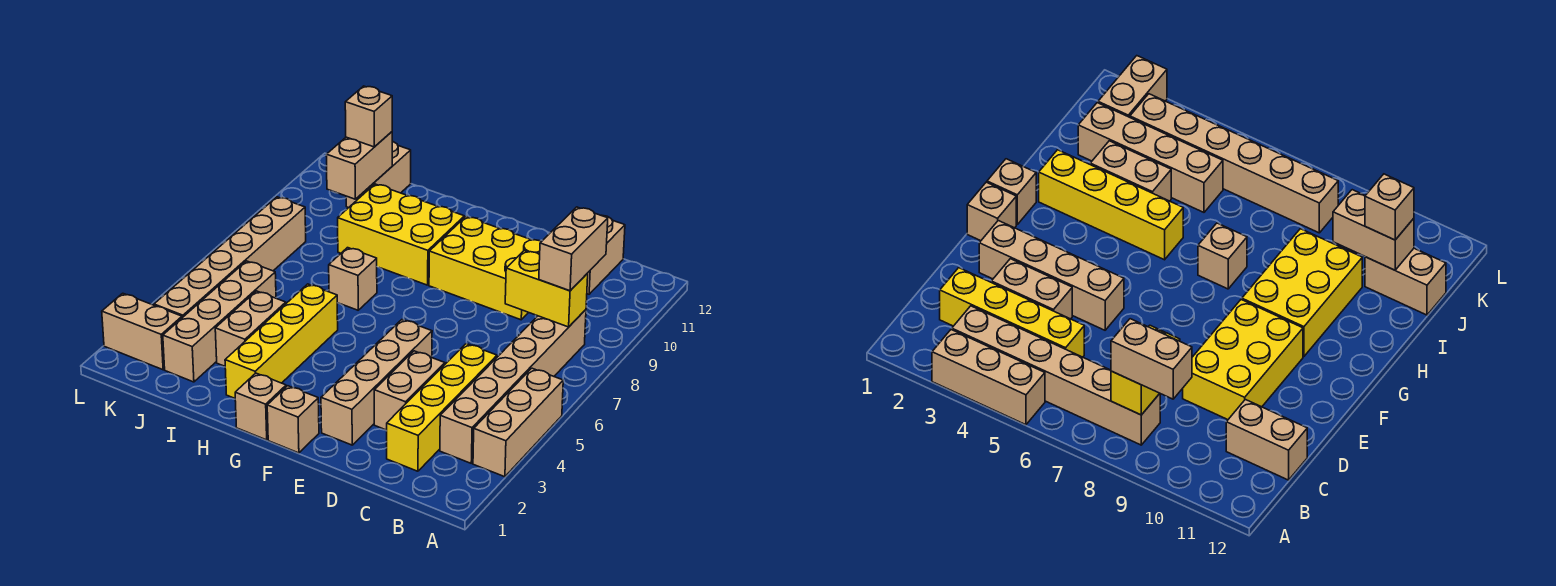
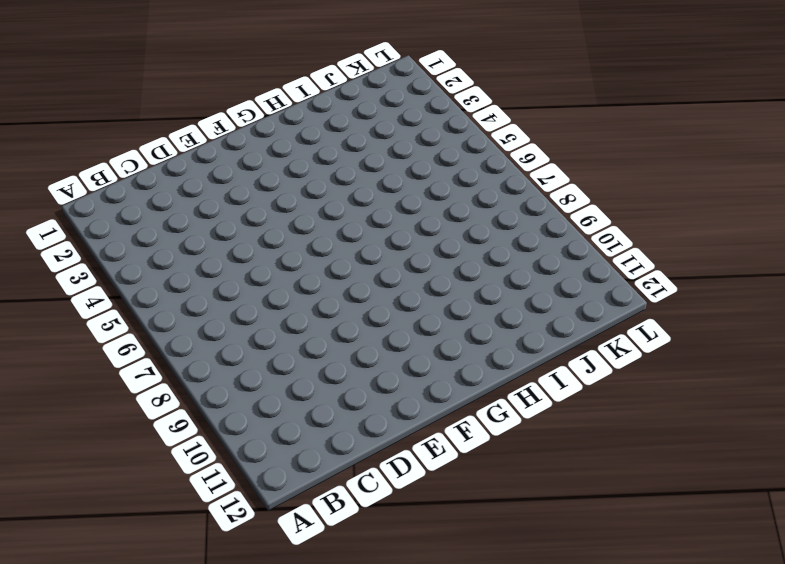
none -> tan 1x3 brick [473,368,563,477]
none -> tan 1x6 brick [440,310,586,463]
none -> yellow 1x4 brick [387,344,497,471]

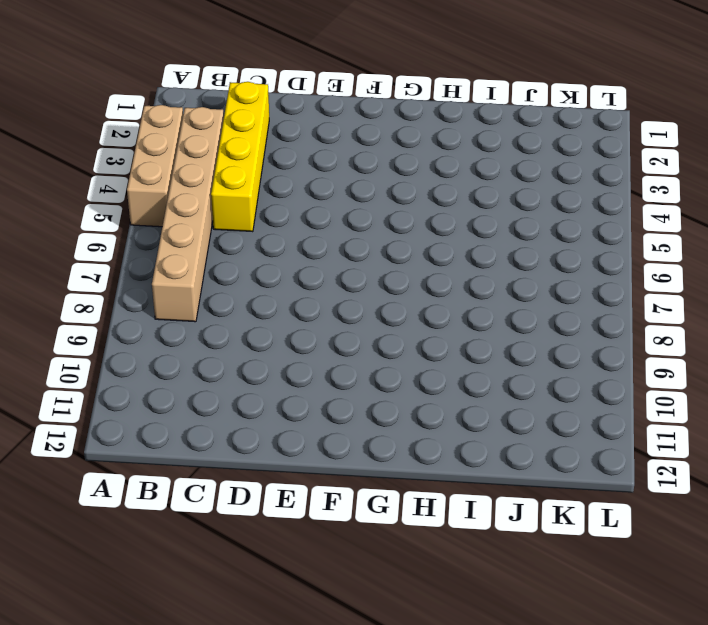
none -> tan 1x2 brick [587,215,625,294]
none -> tan 1x2 brick [374,351,445,430]
none -> yellow 2x3 brick [429,216,541,320]

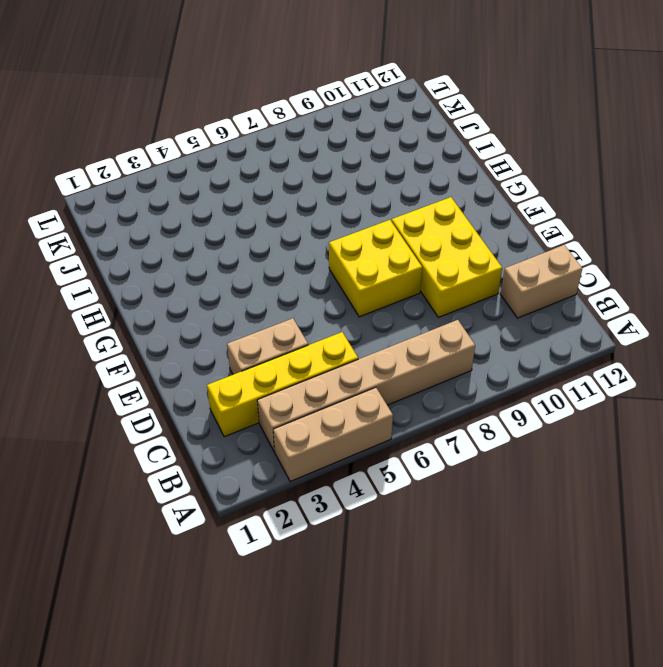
yellow 2x2 brick [329,220,422,317] -> none
none -> tan 1x4 brick [321,320,432,445]
none -> tan 1x1 brick [267,386,319,453]
none -> tan 1x1 brick [235,373,286,440]

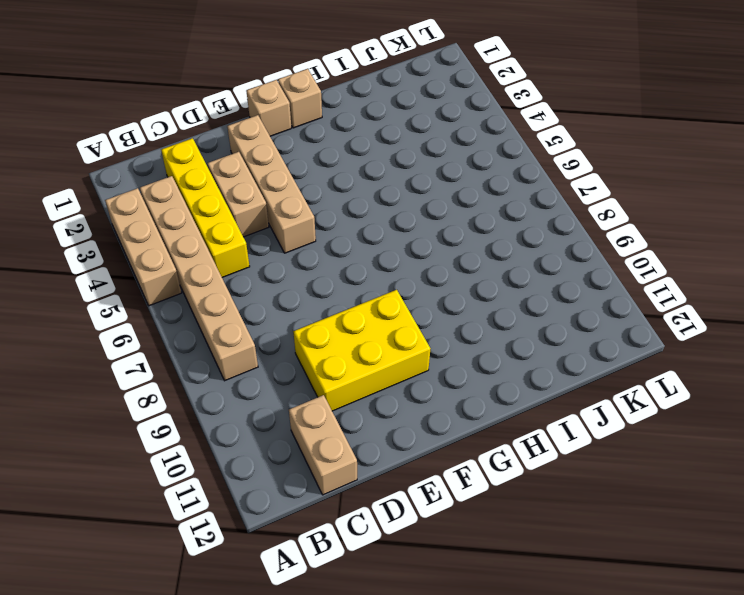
none -> yellow 2x3 brick [338,184,464,285]
none -> yellow 1x4 brick [225,284,338,398]
none -> tan 1x1 brick [329,248,377,310]

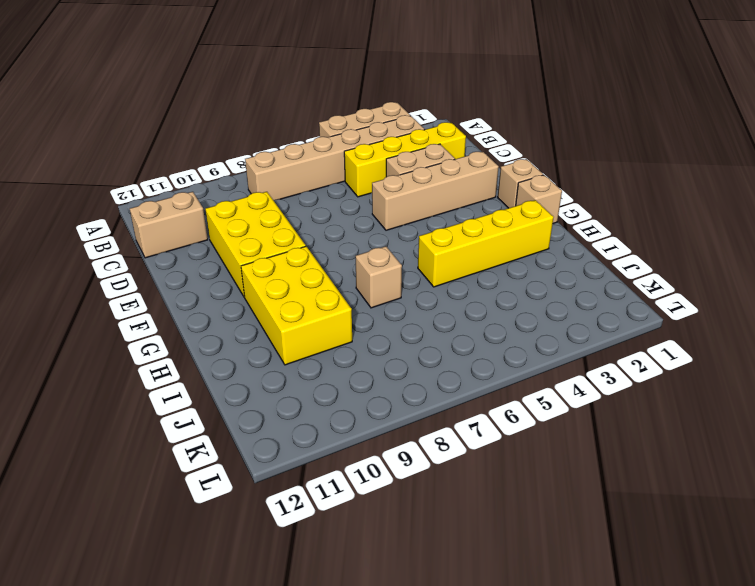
none -> tan 1x2 brick [215,291,286,366]
none -> tan 1x4 brick [163,261,276,382]
none -> tan 1x2 brick [346,142,411,208]

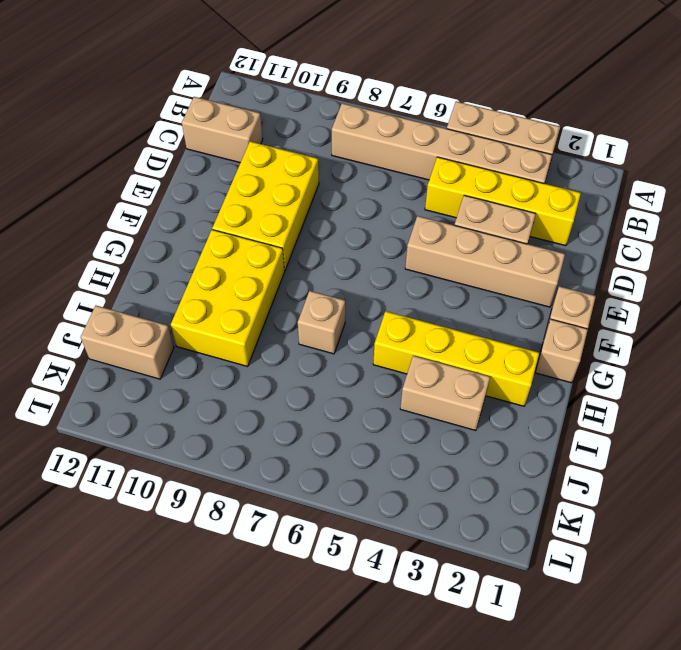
none -> tan 1x4 brick [163,261,276,382]
none -> tan 1x2 brick [102,293,182,370]
none -> tan 1x6 brick [154,197,306,318]

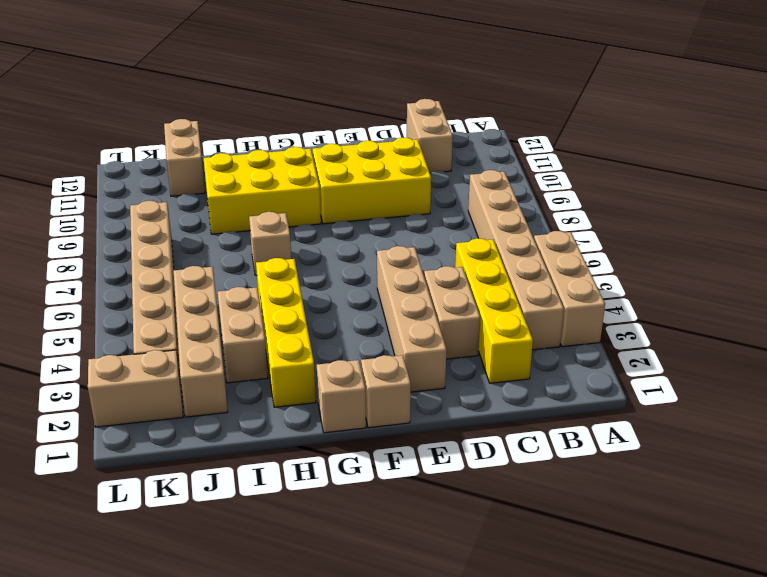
none -> yellow 1x2 brick [505,250,588,327]
none -> tan 1x2 brick [326,132,392,199]
none -> tan 1x2 brick [539,207,608,291]

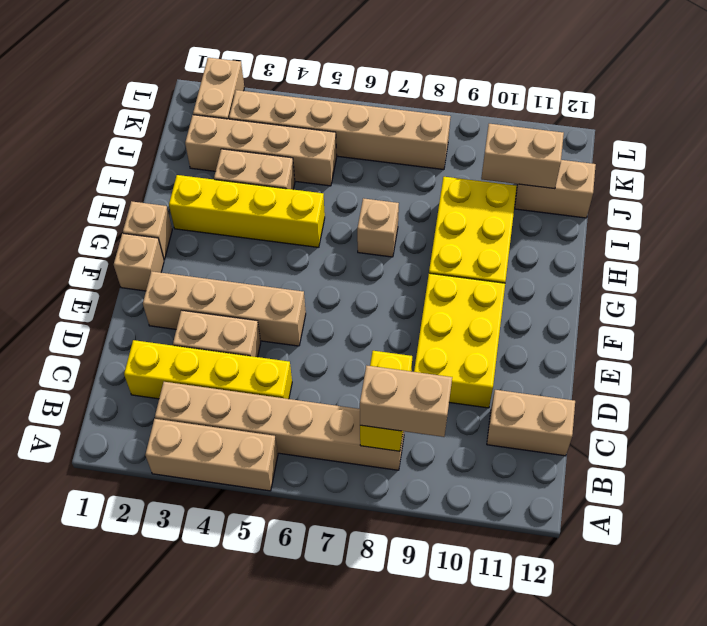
none -> tan 1x1 brick [345,86,392,147]

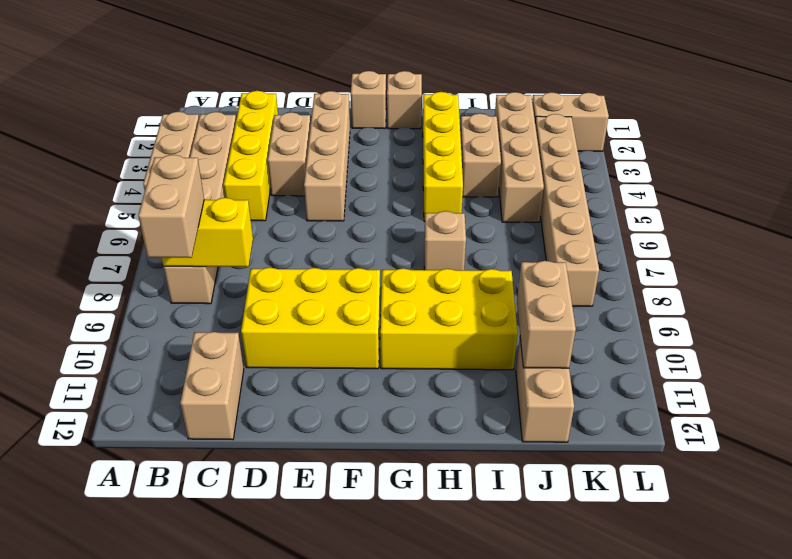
none -> tan 1x1 brick [345,86,392,147]

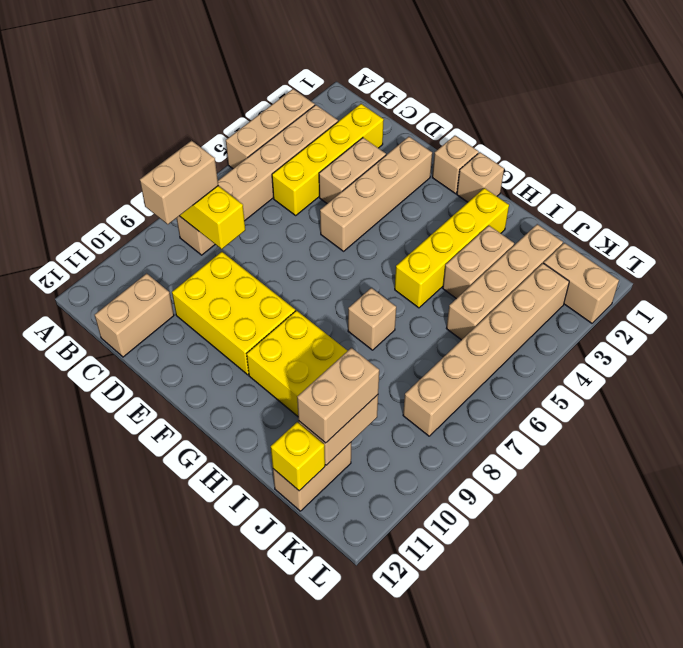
tan 1x2 brick [297,348,379,443] -> tan 1x1 brick [345,86,392,147]
yellow 1x1 brick [271,422,325,491] -> none

